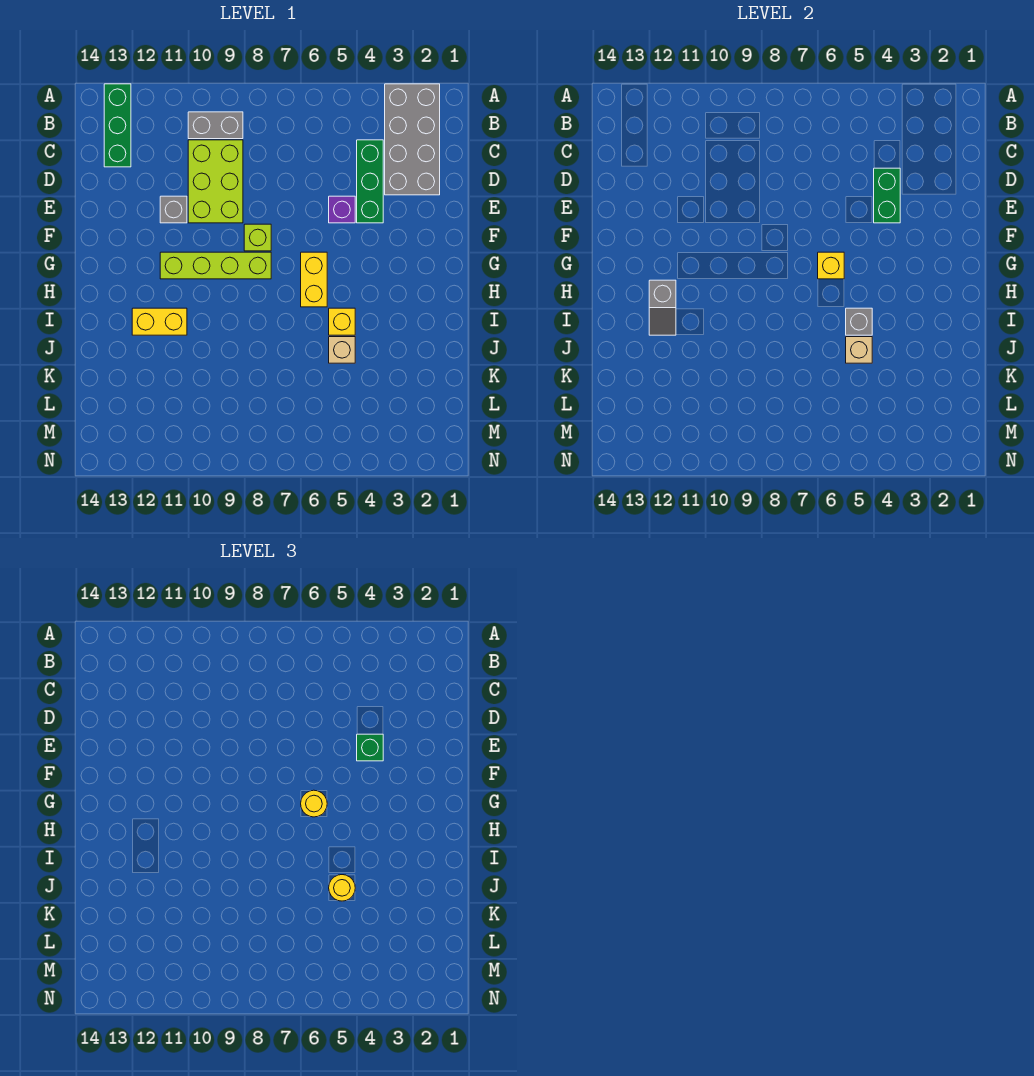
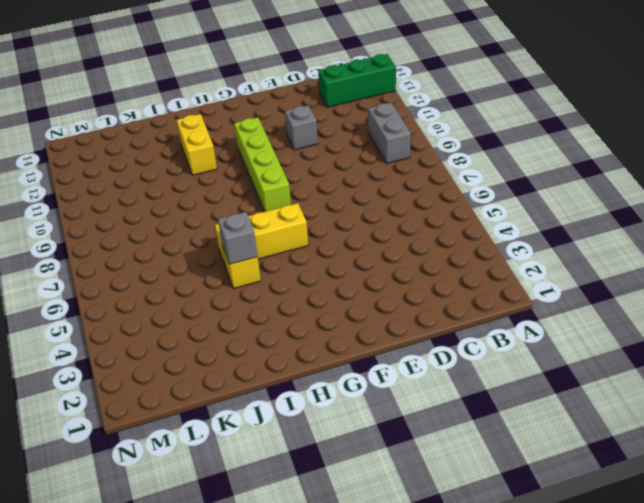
yellow 1x3 brick [215,203,308,267] -> yellow 1x2 brick [301,252,327,307]
none -> grey 2x4 brick [385,84,440,195]
none -> green 1x3 brick [357,140,383,223]
none -> lime 2x3 brick [188,140,243,223]

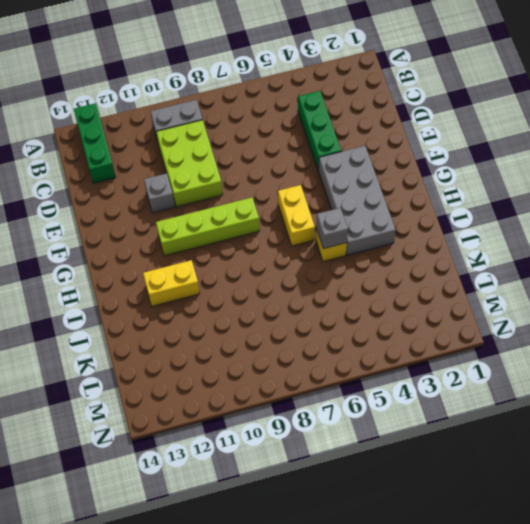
grey 2x4 brick [319,146,396,255] -> grey 2x4 brick moved to [385,84,440,195]
none -> purple 1x1 brick [329,196,355,223]
none -> lime 1x1 brick [244,224,271,251]
none -> tan 1x1 brick [329,337,355,363]

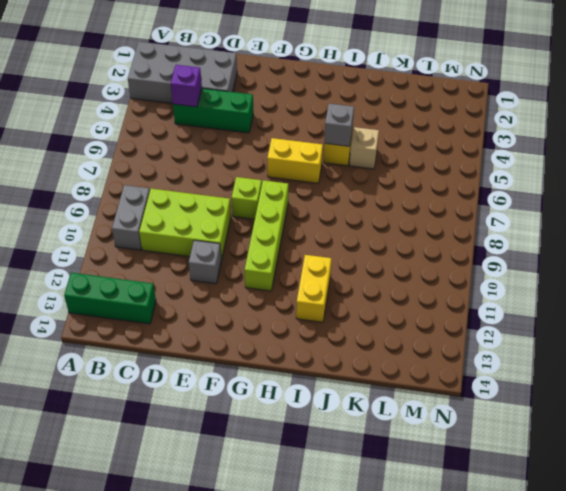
purple 1x1 brick [171,65,202,107] -> purple 1x1 brick moved to [329,196,355,223]
none -> green 1x2 brick [874,168,900,223]
none -> yellow 1x1 brick [818,252,844,279]
none -> grey 1x2 slope [649,280,676,335]

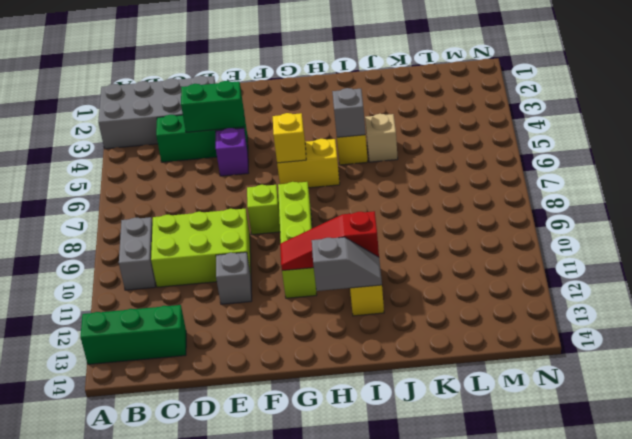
red 1x3 slope [280,211,379,271] -> none
none -> tan 1x1 brick [846,337,872,363]
none -> green 1x1 brick [357,734,383,761]
none -> yellow 1x1 round brick [301,790,327,817]

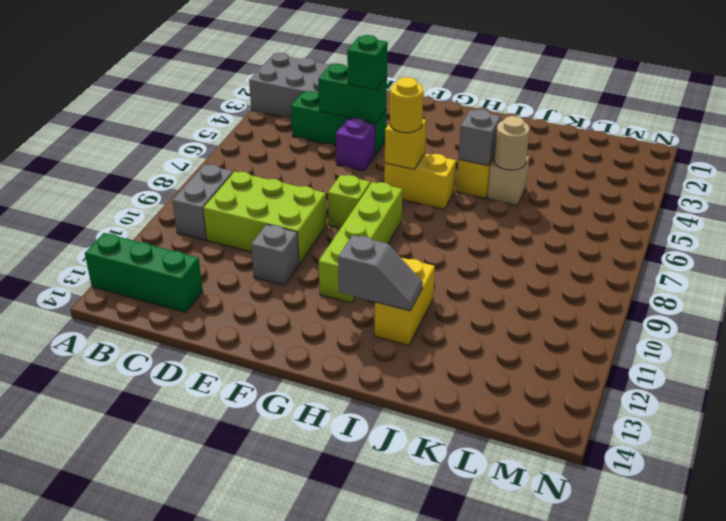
tan 1x1 round brick [494,116,530,170] -> tan 1x1 brick [846,337,872,363]
none -> yellow 1x1 round brick [329,875,355,901]

